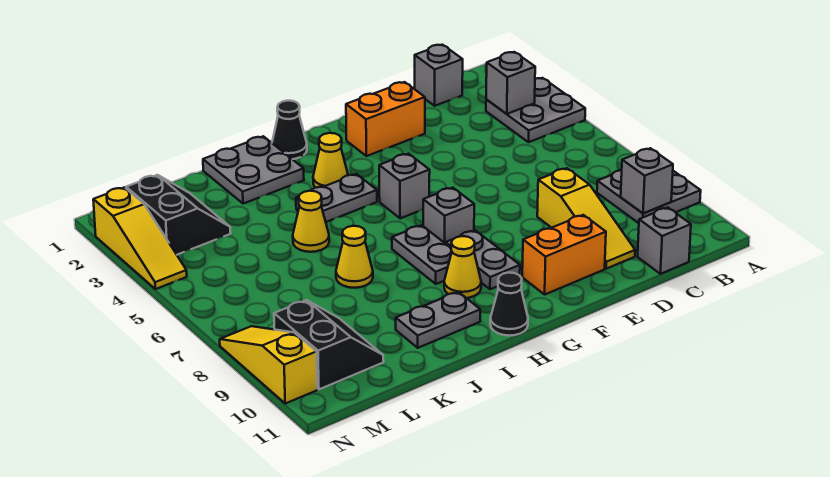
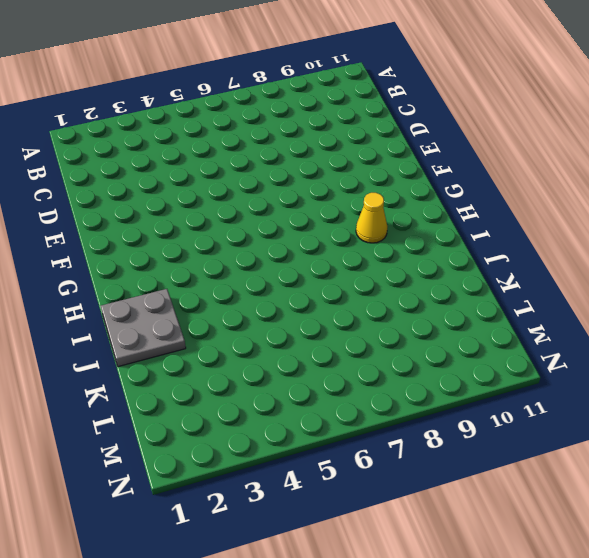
none -> grey 2x2 plate [486,78,585,142]
none -> grey 2x2 plate [597,170,701,223]
none -> grey 1x1 brick [415,45,463,106]

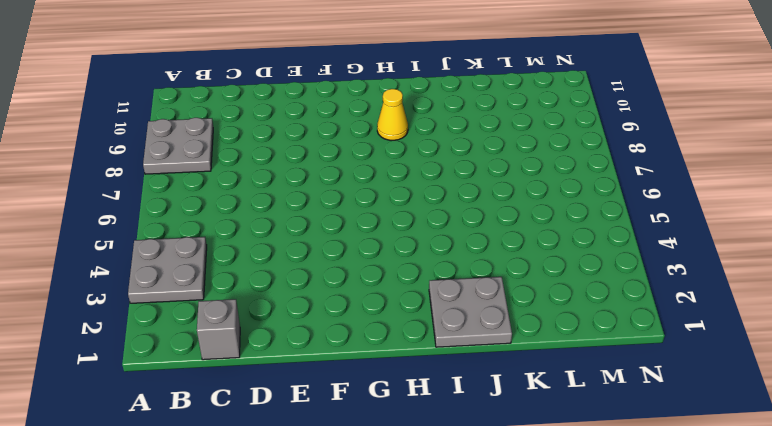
none -> grey 1x1 brick [638,207,691,274]
none -> yellow 1x3 slope [537,168,635,269]
none -> orange 1x2 brick [346,82,425,156]

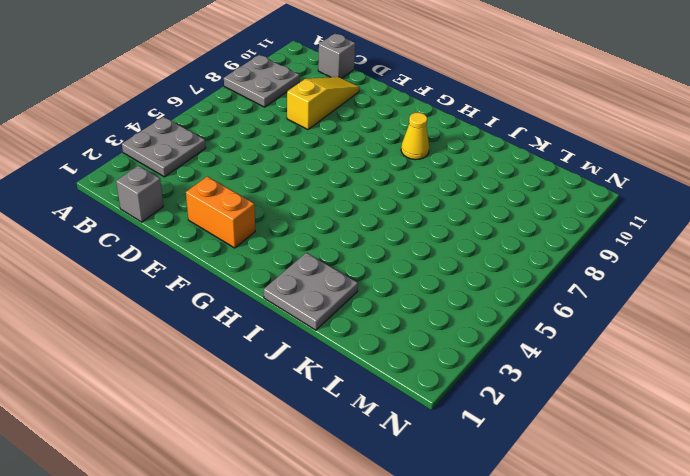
none -> orange 1x2 brick [522,215,606,294]
none -> grey 1x1 brick [379,154,430,218]
none -> grey 1x1 brick [423,188,474,244]

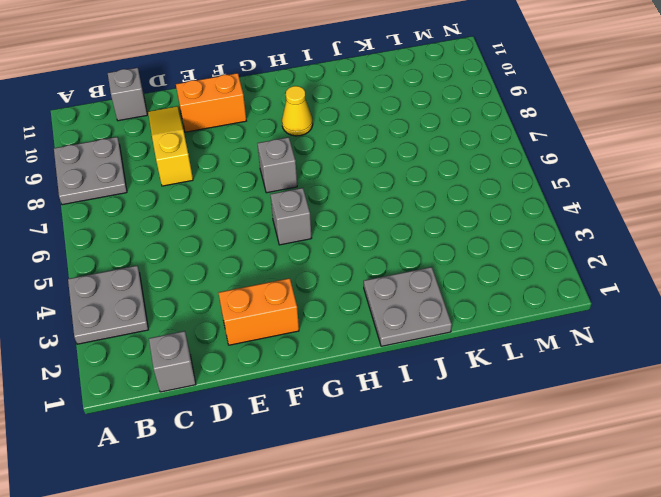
none -> grey 1x2 plate [446,230,520,289]
none -> black 1x1 cone [272,101,307,159]
none -> yellow 1x1 cone [313,133,348,188]

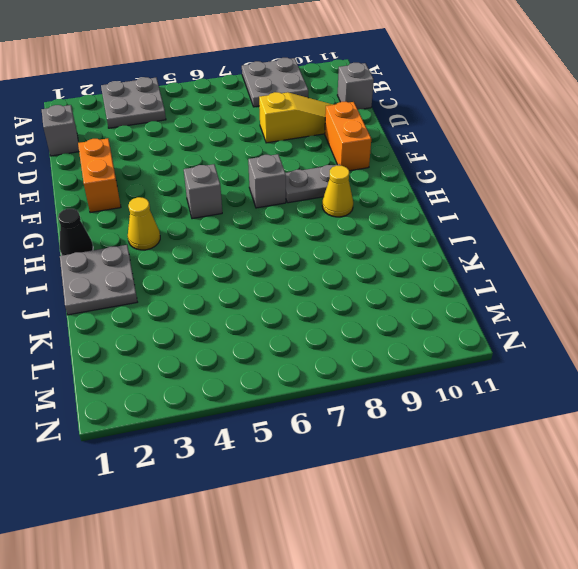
none -> grey 1x2 plate [296,174,377,222]
none -> grey 1x2 plate [392,225,452,284]
none -> black 1x1 cone [490,273,528,336]

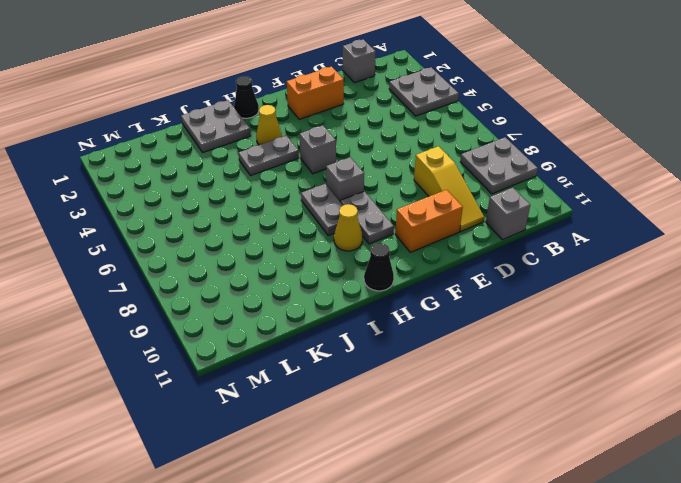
none -> grey 1x2 plate [396,292,480,348]
none -> yellow 1x1 cone [293,191,329,252]
none -> yellow 1x1 cone [336,226,373,288]

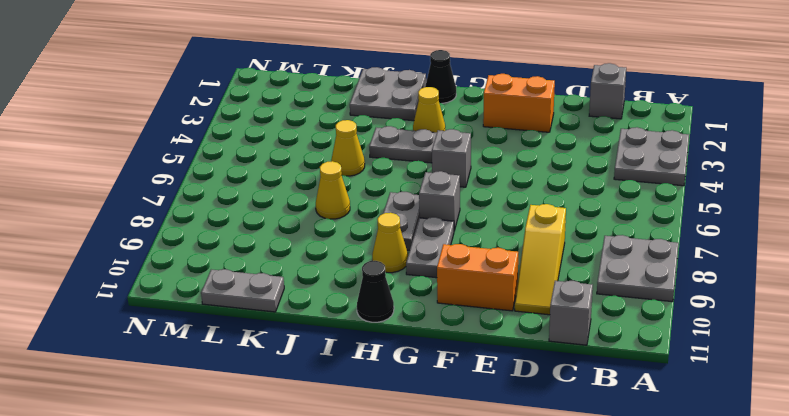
grey 1x2 plate [201,269,284,312] -> grey 1x2 plate moved to [396,292,480,348]
none -> black 2x2 slope [126,175,231,255]
none -> black 2x2 slope [274,300,384,389]
none -> yellow 1x3 slope [93,187,187,289]

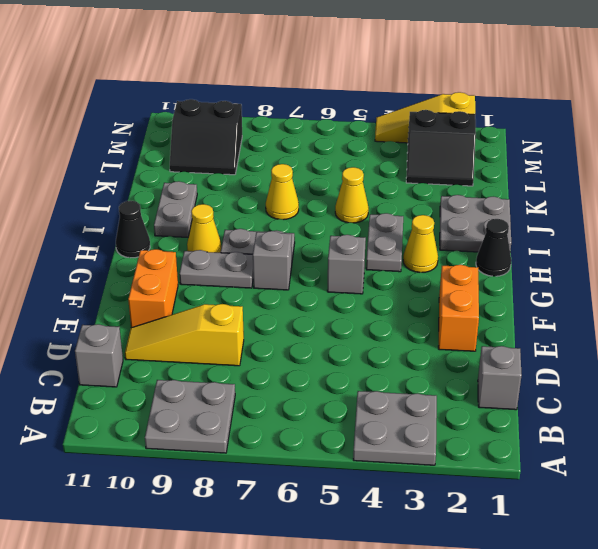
none -> yellow 1x3 slope [220,326,317,403]
none -> grey 1x1 brick [486,52,535,114]
none -> grey 1x1 brick [621,148,673,214]

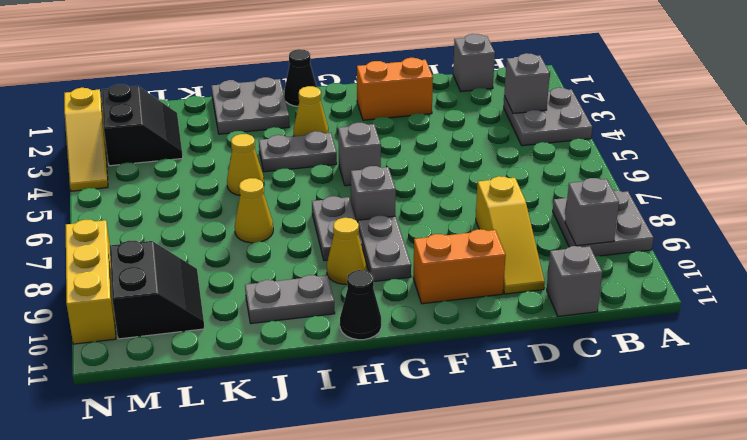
yellow 1x3 brick [66,220,116,344] -> yellow 1x3 slope [220,326,317,403]

